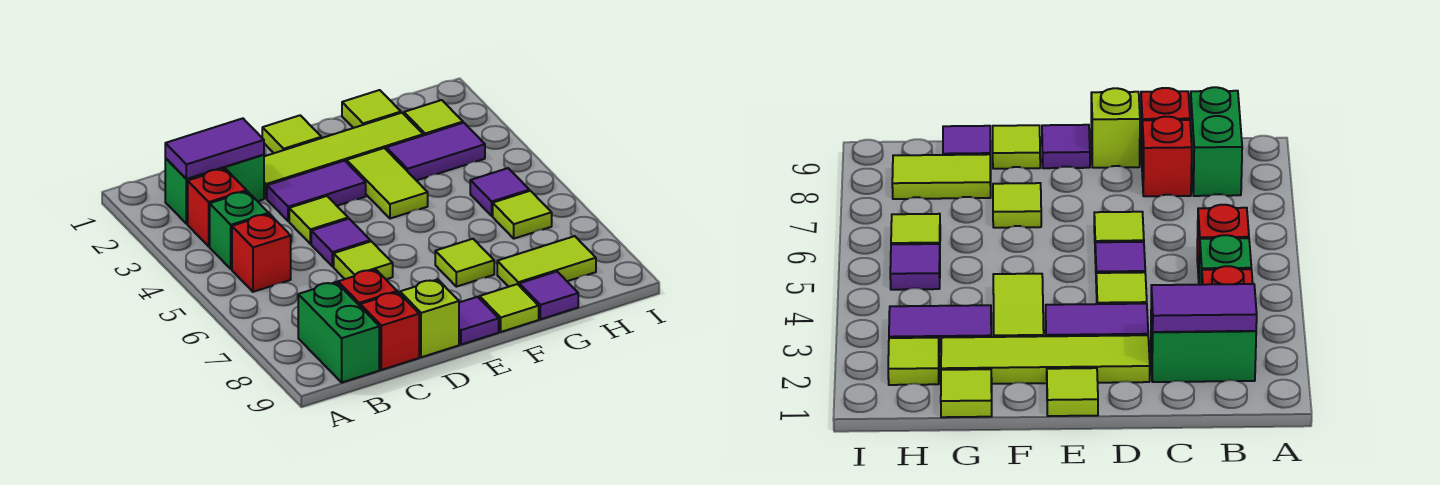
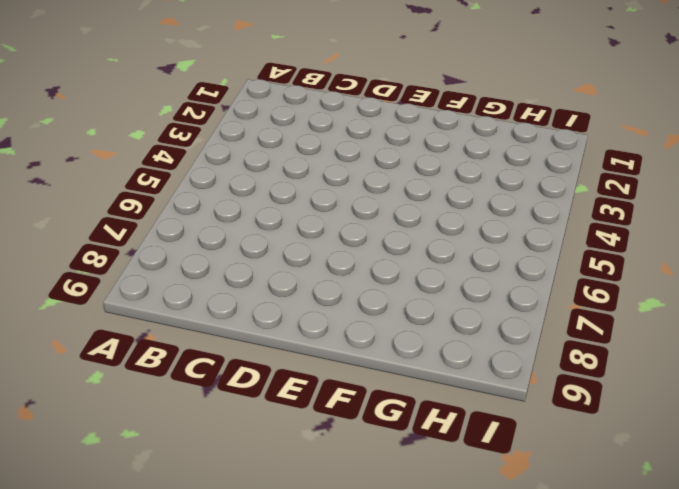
none -> green 1x2 brick [165,155,264,224]
none -> red 1x1 brick [188,169,246,246]
none -> green 1x1 brick [210,191,269,269]

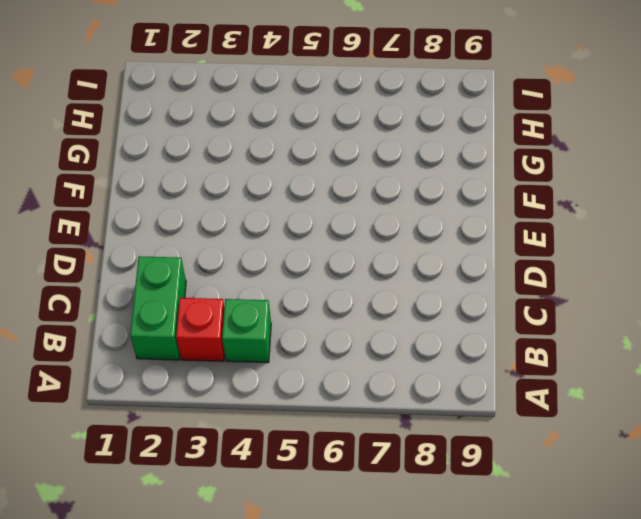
none -> red 1x1 brick [232,214,291,292]
none -> green 1x2 brick [298,282,379,382]
none -> red 1x1 brick [338,269,397,306]

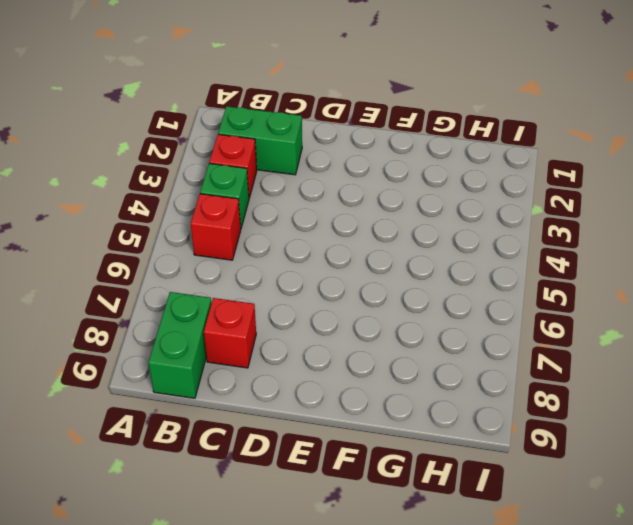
none -> red 1x1 brick [360,292,419,370]
none -> lime 1x4 tile [264,113,423,198]
none -> purple 1x2 tile [267,161,366,221]

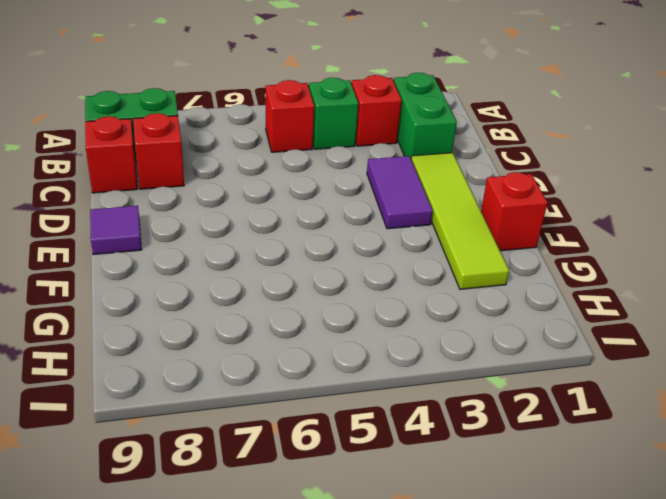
red 1x1 brick [481,172,547,251] -> none
none -> lime 1x1 tile [289,196,348,244]
none -> purple 1x1 tile [311,219,370,267]
none -> lime 1x1 tile [334,241,393,279]

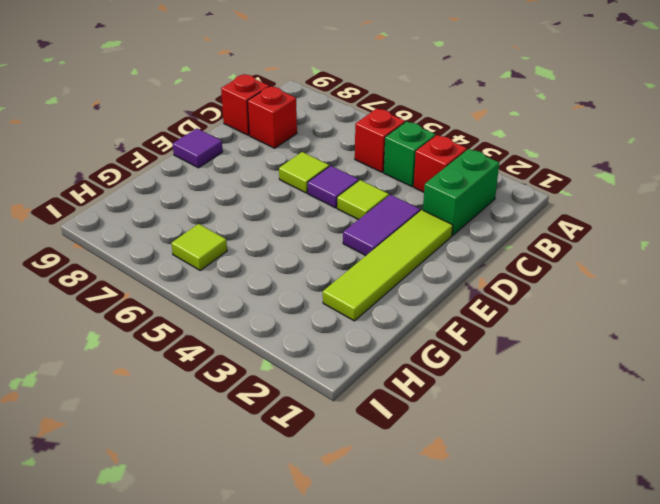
none -> green 1x2 brick [298,282,379,382]
none -> lime 1x1 brick [400,280,459,357]
none -> lime 1x1 tile [262,115,321,153]

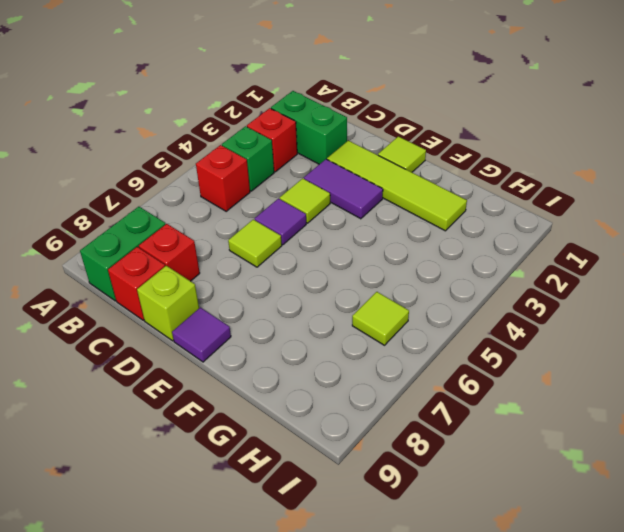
none -> lime 1x2 tile [347,148,428,219]
none -> lime 1x1 tile [435,239,494,287]
none -> lime 1x1 tile [480,284,539,332]

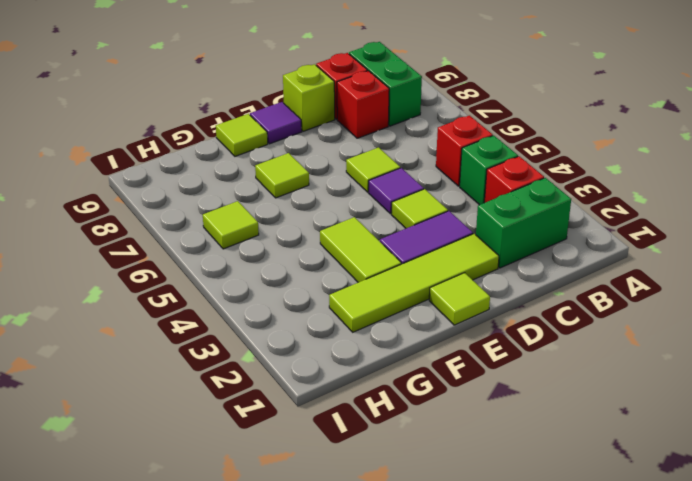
none -> lime 1x1 tile [342,90,401,128]
none -> purple 1x2 tile [386,123,485,181]
none -> lime 1x2 tile [497,236,596,287]

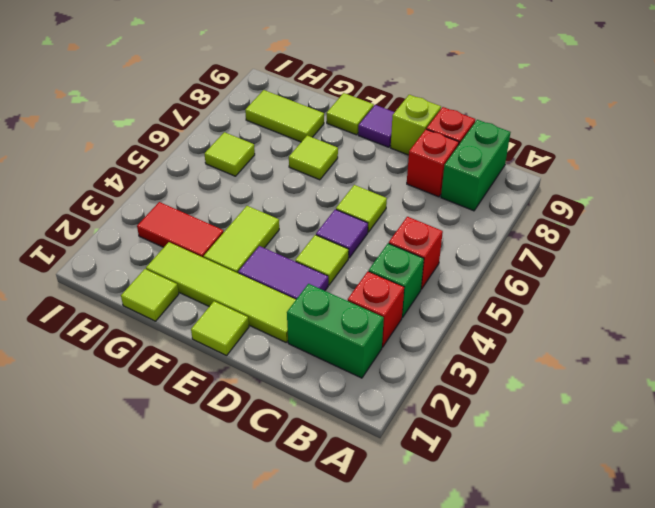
red 1x2 tile [137,202,224,258] -> purple 1x2 tile [386,123,485,181]
none -> purple 1x1 tile [519,272,578,319]
none -> lime 1x1 tile [404,100,463,136]
none -> purple 1x1 tile [470,168,529,216]

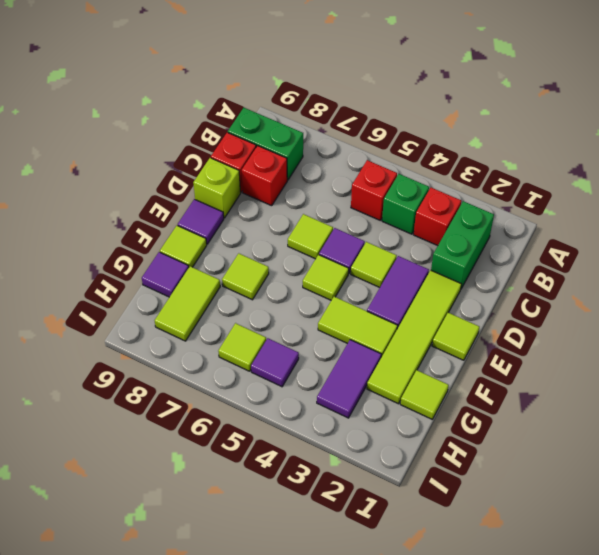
lime 1x1 tile [303,255,349,300] -> lime 1x1 tile moved to [404,100,463,136]
none -> purple 1x2 tile [165,118,264,179]

